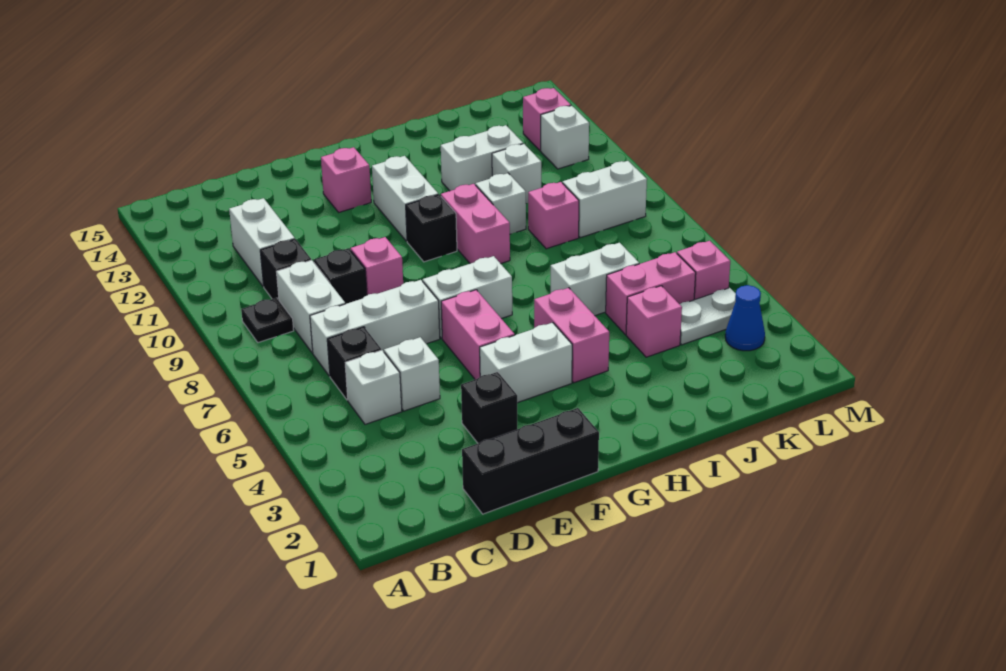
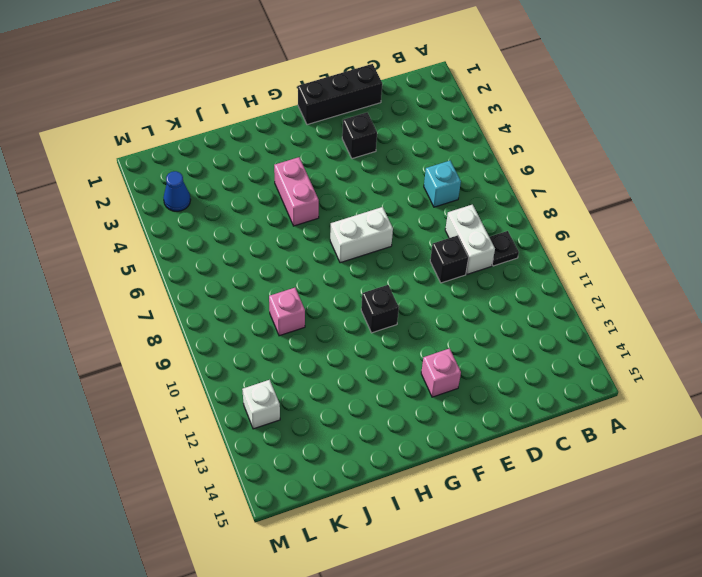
cyan 1x1 brick [424,161,461,207] -> black 1x1 brick [327,327,381,400]
none -> white 1x1 brick [345,350,402,424]
none -> white 1x3 brick [310,280,440,376]
none -> black 1x1 brick [260,239,311,300]
none -> white 1x2 brick [229,198,295,287]

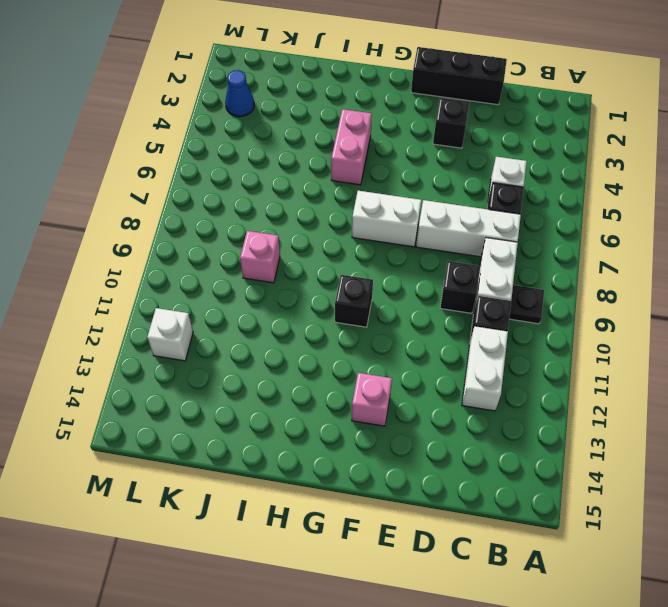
none -> white 1x1 brick [384,337,440,411]
none -> pink 1x1 brick [351,237,403,295]
none -> white 1x2 brick [480,323,572,403]
none -> pink 1x2 brick [441,290,515,379]

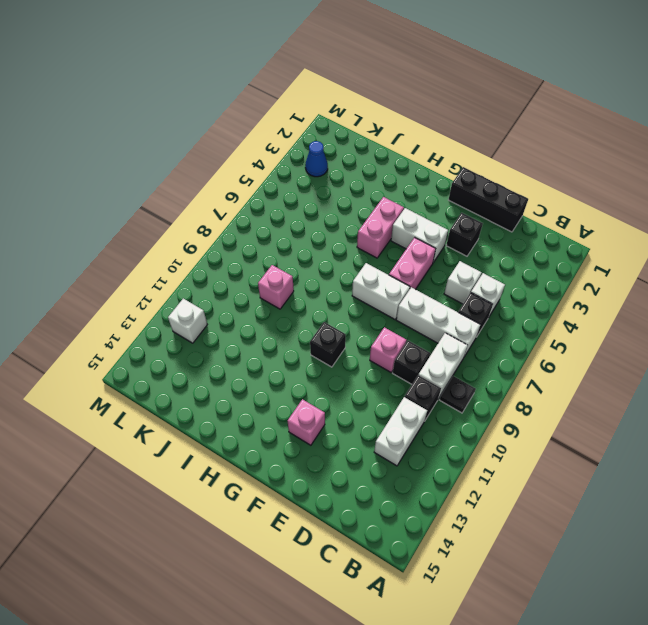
none -> white 1x2 brick [372,156,438,241]
none -> pink 1x2 brick [441,184,510,264]
none -> white 1x2 brick [551,243,639,316]
none -> white 1x1 brick [476,173,526,234]

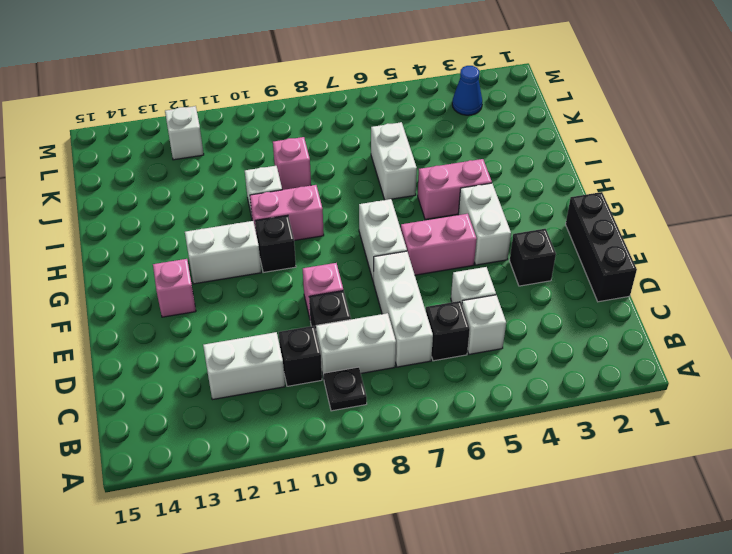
none -> white 1x2 brick [441,125,523,191]
none -> pink 1x1 brick [626,286,682,357]
none -> pink 1x2 brick [606,252,696,334]
none -> white 1x1 brick [492,144,541,204]

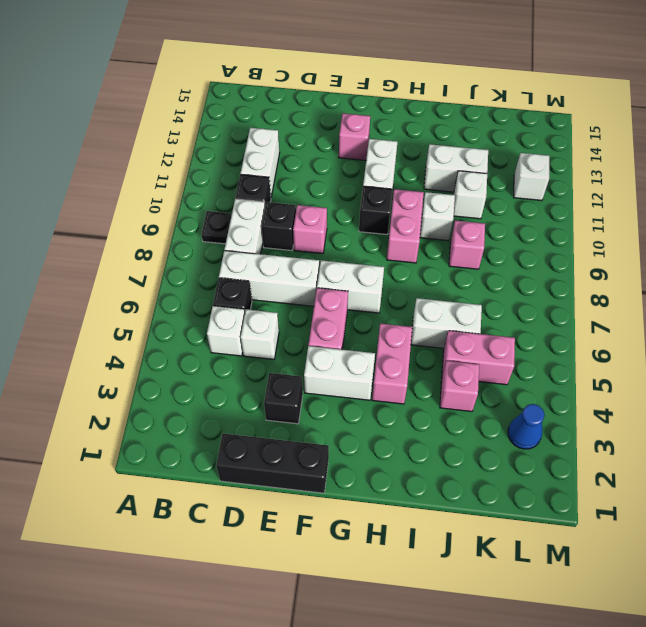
none -> white 1x2 plate [680,288,736,345]
none -> white 1x2 brick [563,161,647,238]
none -> pink 1x1 brick [677,241,730,300]
none -> pink 1x1 brick [523,88,571,151]

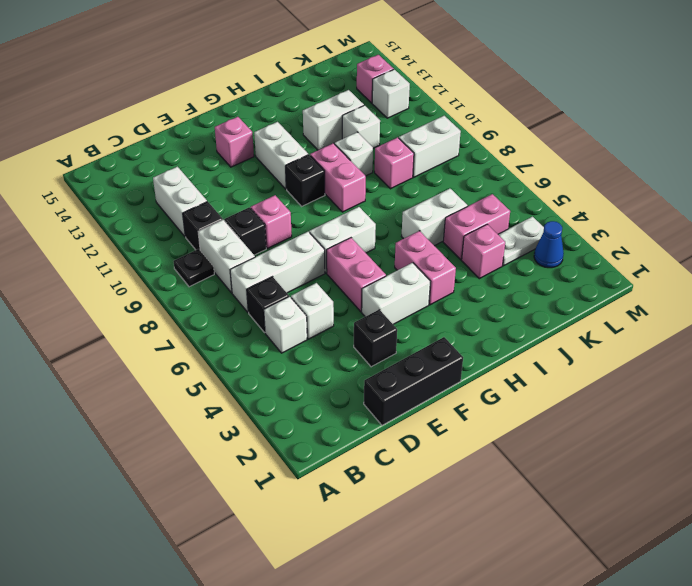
none -> pink 1x1 brick [677,241,730,300]

